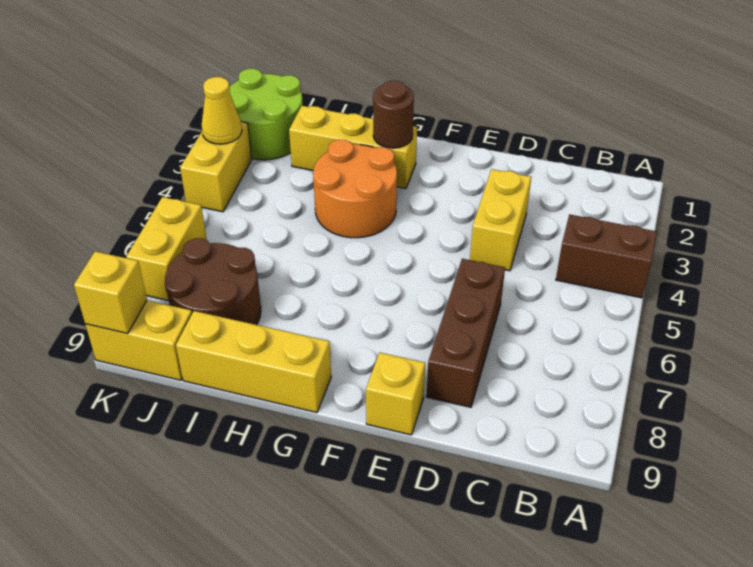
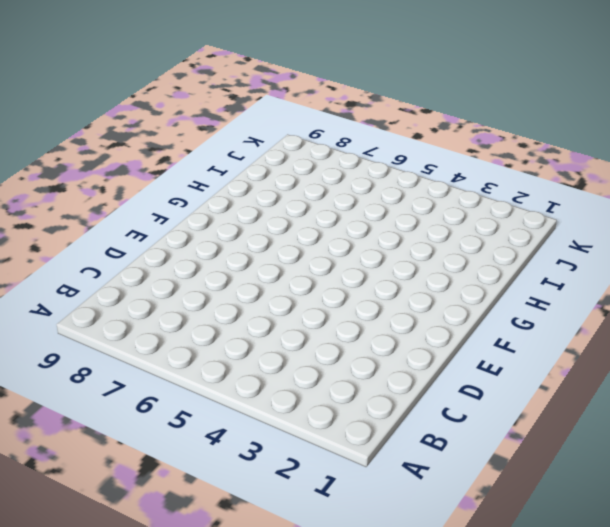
none -> brown 1x2 brick [556,214,657,298]
none -> yellow 1x2 brick [470,169,531,271]
none -> brown 1x3 brick [426,259,505,407]

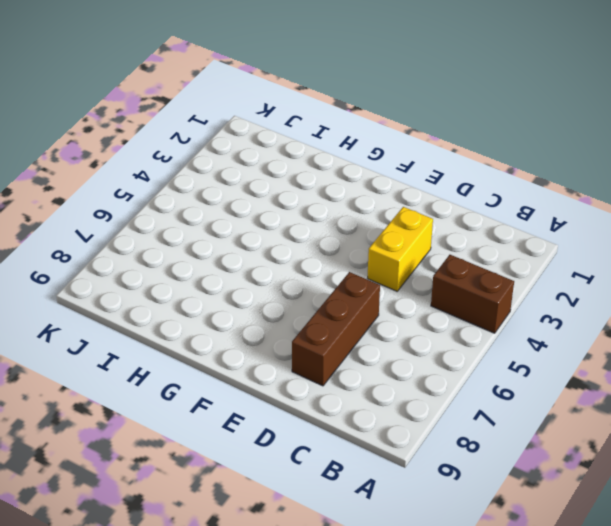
none -> yellow 1x1 brick [366,353,425,435]
none -> yellow 1x3 brick [289,106,417,189]
none -> orange 2x2 round brick [313,140,397,238]

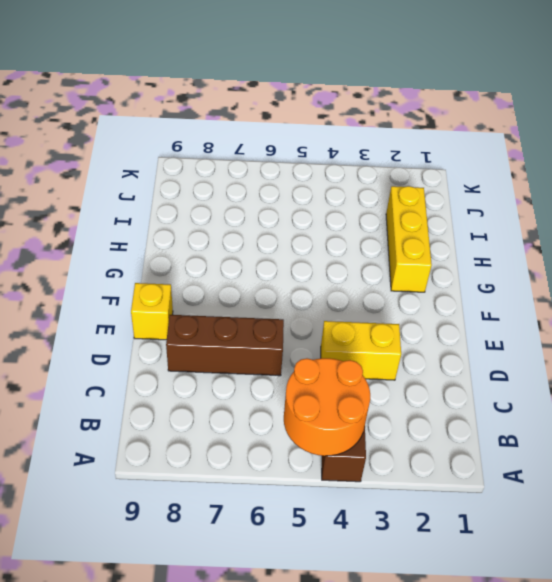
orange 2x2 round brick [284,358,370,456] -> orange 2x2 round brick moved to [313,140,397,238]
none -> yellow 1x3 brick [176,311,331,413]
none -> brown 2x2 round brick [165,238,261,325]
none -> lime 2x2 round brick [229,69,303,160]

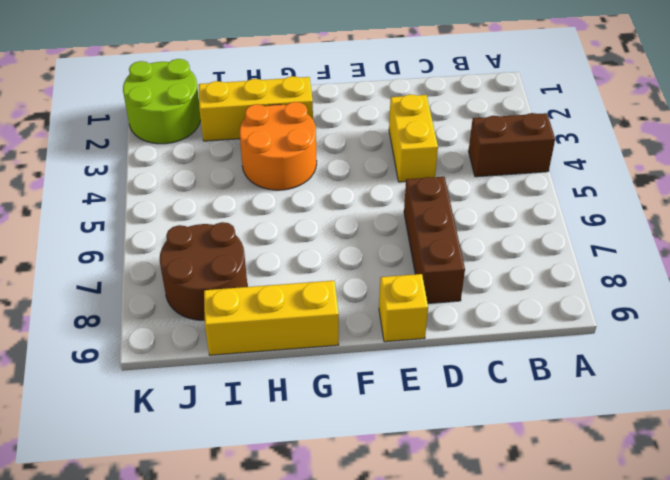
none -> yellow 1x2 brick [85,300,192,380]
none -> yellow 1x2 brick [180,122,252,212]
none -> yellow 1x2 brick [126,197,207,301]

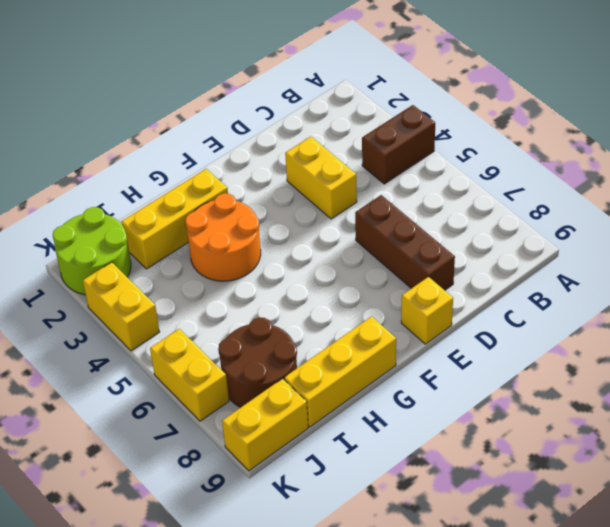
none -> brown 1x1 round brick [373,81,414,148]
none -> yellow 1x1 cone [201,77,242,144]
none -> yellow 1x1 brick [74,251,147,334]

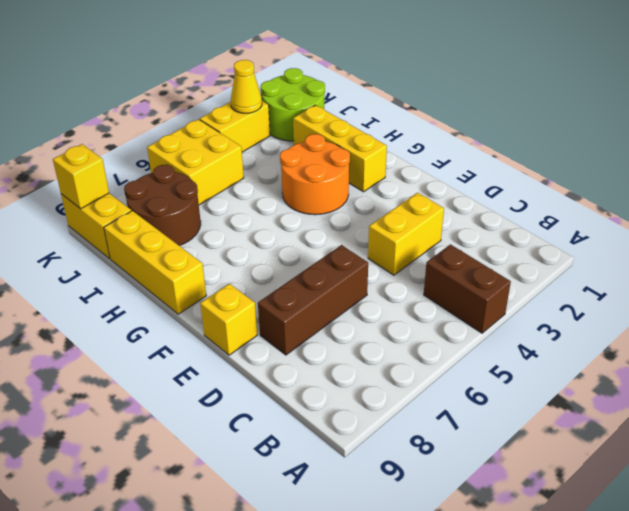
yellow 2x2 brick [147,119,244,205] -> yellow 1x2 brick [126,197,207,301]
none -> brown 1x1 round brick [373,81,414,148]

